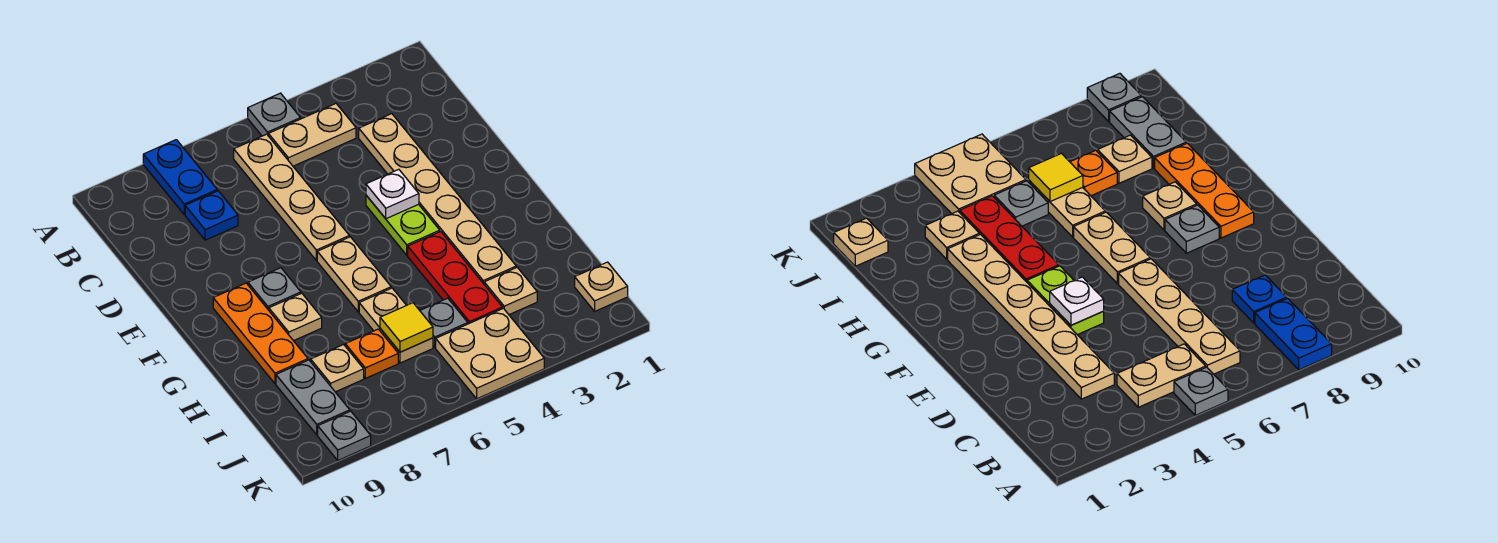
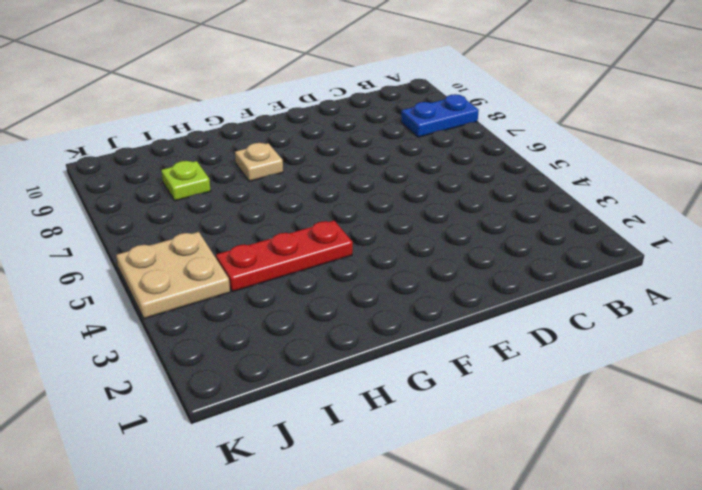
lime 1x1 plate [161,161,211,201] -> tan 1x1 plate [311,345,364,392]
none -> grey 1x1 plate [248,93,300,136]
none -> tan 1x2 plate [268,104,356,166]
none -> tan 1x4 plate [234,134,349,261]

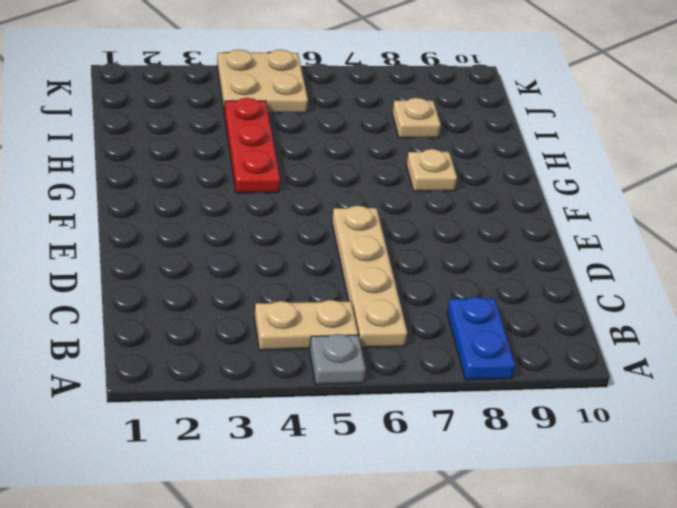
none -> tan 1x6 plate [359,114,516,284]
none -> blue 1x1 plate [185,191,238,240]
none -> lime 1x2 plate [366,195,440,255]

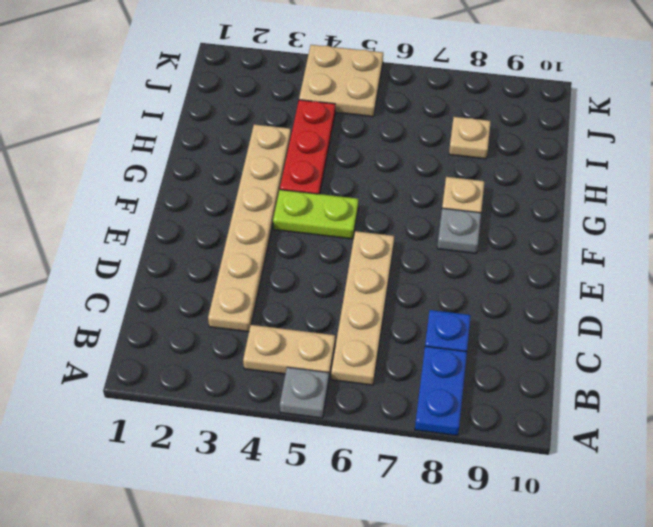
lime 1x2 plate [273,190,358,239] -> lime 1x2 plate turned to [366,195,440,255]
none -> tan 1x2 plate [317,237,391,312]
none -> orange 1x3 plate [213,283,308,384]
none -> tan 1x2 plate [359,288,433,363]

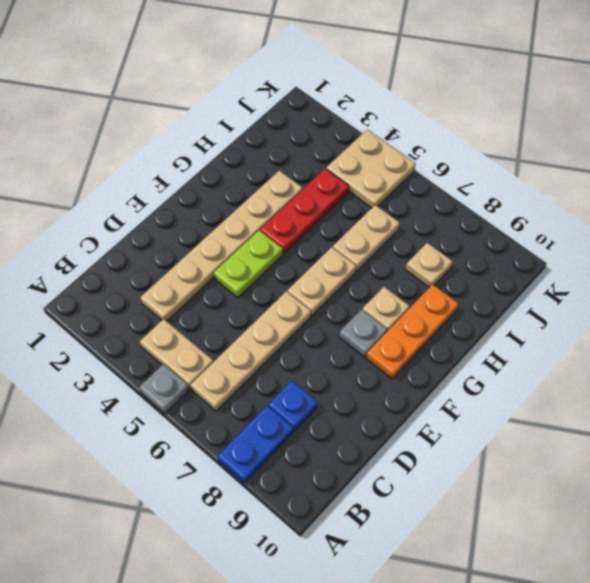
none -> tan 1x1 plate [484,267,537,315]
none -> grey 1x1 plate [420,298,468,347]
none -> orange 1x1 plate [345,329,398,378]

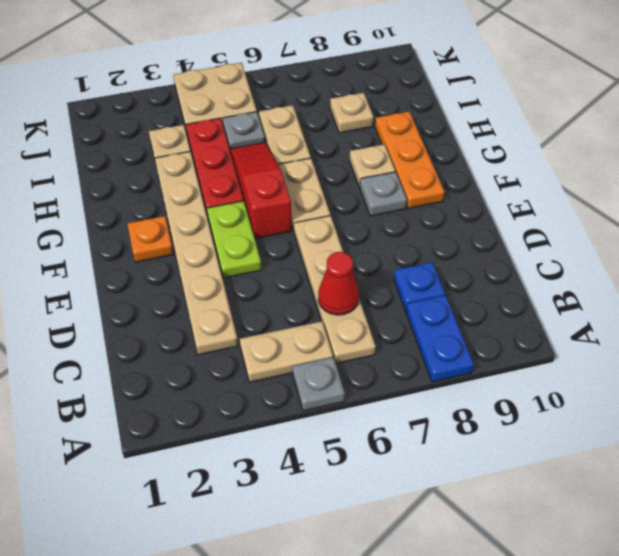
red 1x1 cone [318,252,359,315] -> none
orange 1x1 plate [127,216,173,262] -> orange 1x1 plate moved to [345,329,398,378]
red 1x3 slope [230,142,292,239] -> none
none -> grey 1x2 plate [276,360,350,435]
none -> tan 1x1 plate [575,262,628,311]
none -> grey 1x1 plate [318,411,371,460]

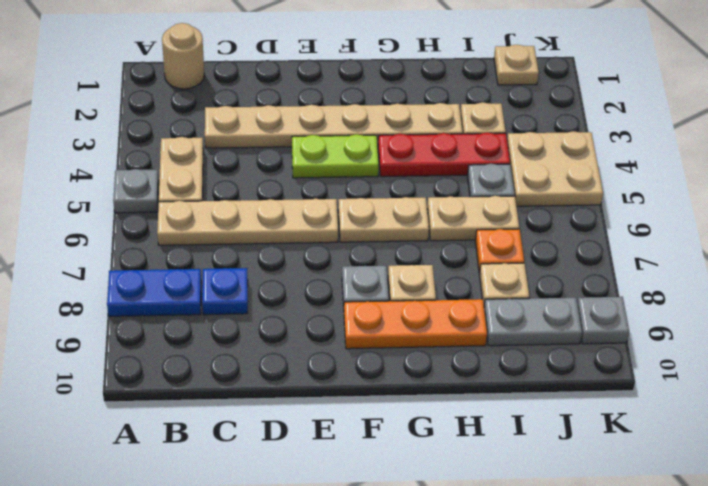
tan 1x1 round brick [162,23,204,89] -> none
none -> white 1x1 plate [366,169,419,219]
none -> yellow 1x1 tile [380,303,433,352]

